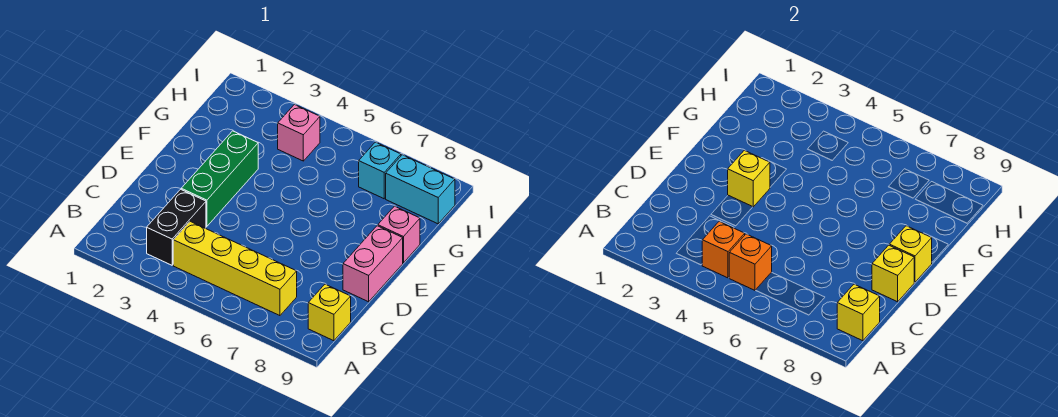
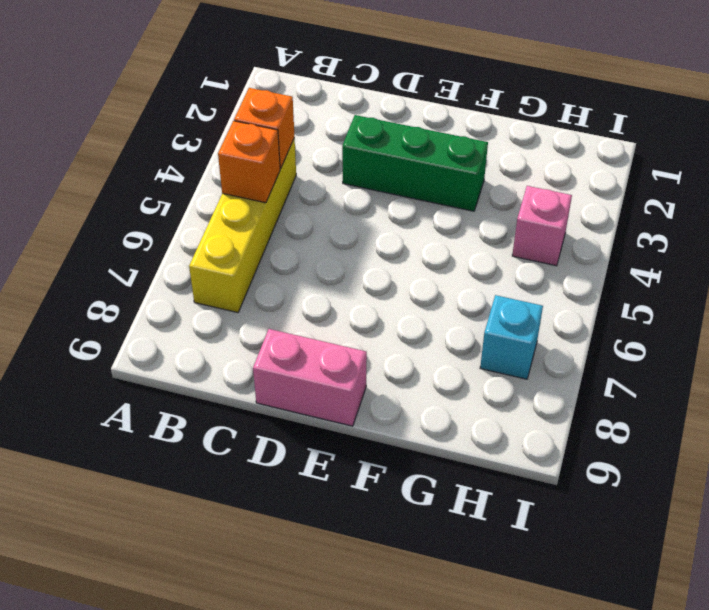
none -> black 1x2 brick [147,189,206,265]
none -> yellow 1x1 brick [308,284,351,341]
none -> pink 1x1 brick [378,206,420,263]

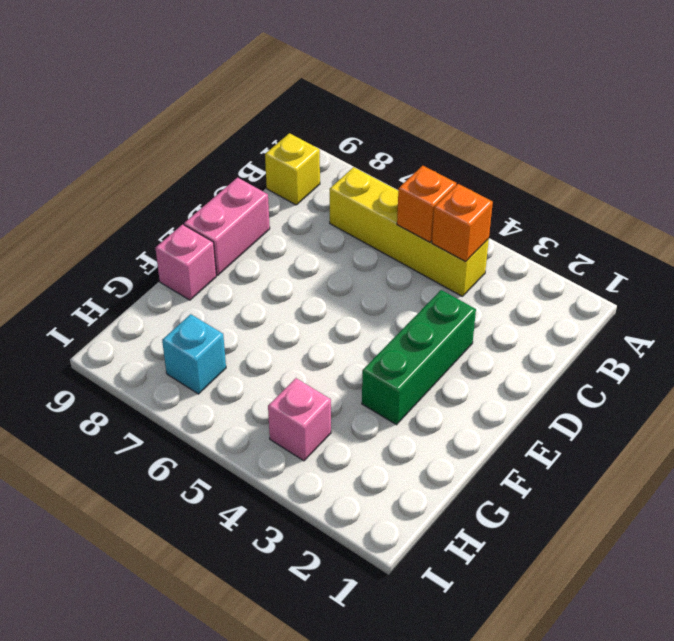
none -> black 1x2 brick [147,189,206,265]
none -> cyan 1x2 brick [386,155,455,224]
none -> yellow 1x1 brick [837,284,880,341]

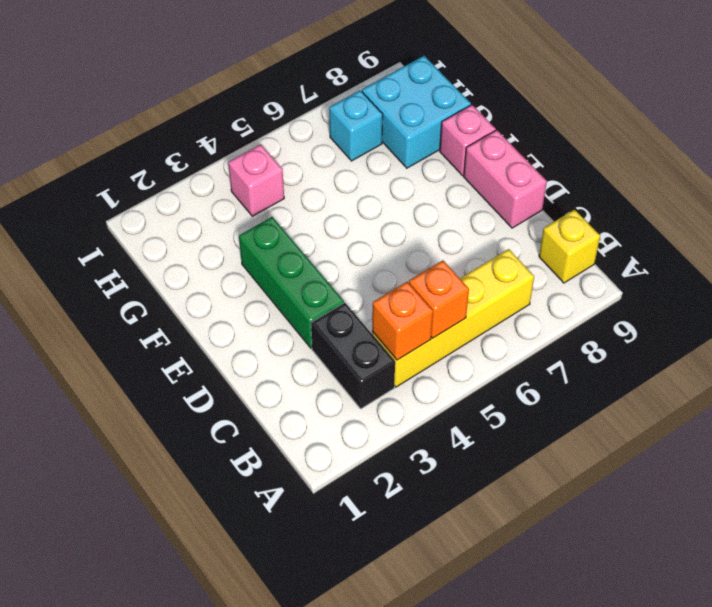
cyan 2x2 brick [362,56,471,168] -> cyan 1x2 brick [386,155,455,224]
none -> yellow 1x1 brick [837,284,880,341]
none -> yellow 1x1 brick [872,245,914,302]
none -> yellow 1x1 brick [728,150,770,207]

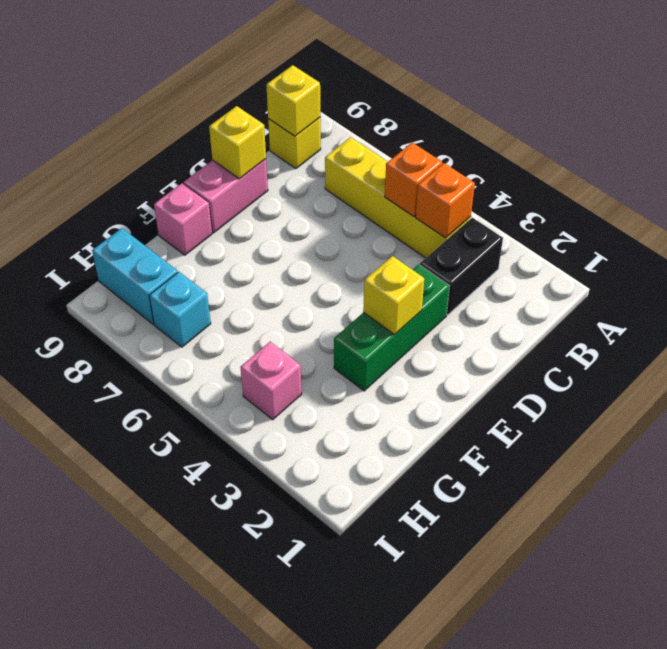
none -> yellow 1x1 brick [889,226,932,282]

